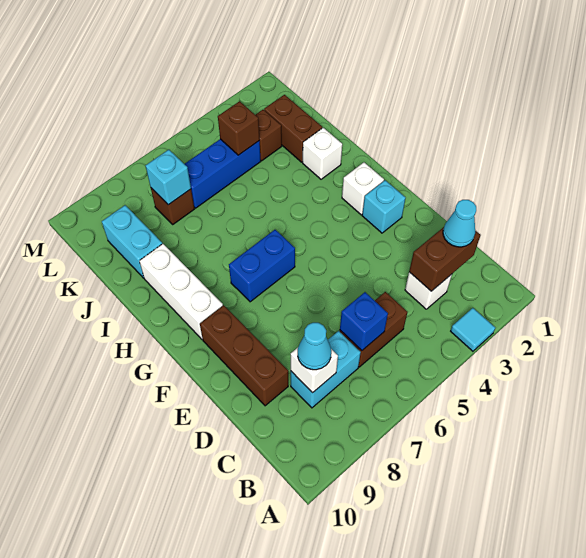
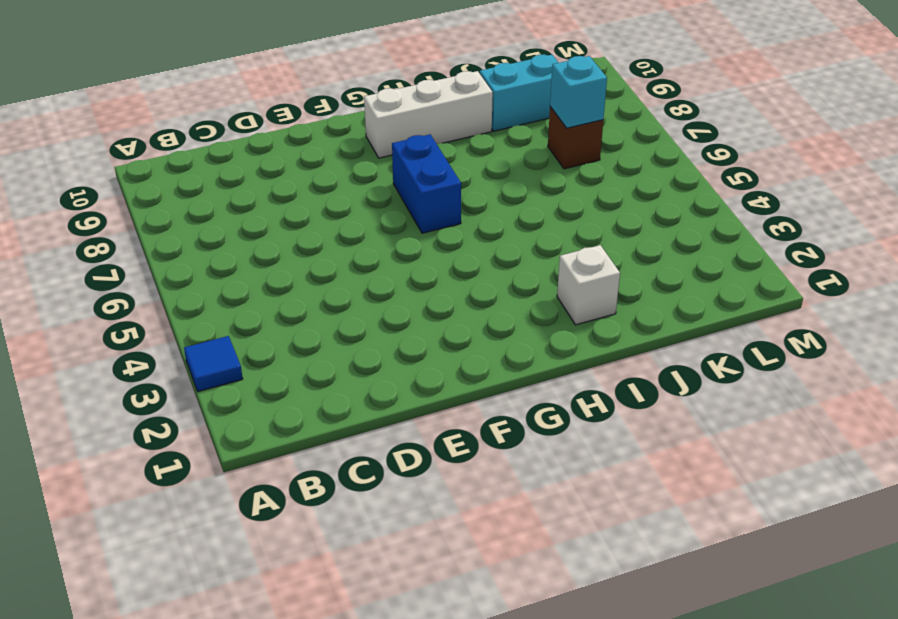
blue 1x1 tile [184,336,243,391] -> cyan 1x1 tile [451,308,495,351]
none -> white 1x1 brick [405,272,452,309]
none -> brown 1x2 brick [340,292,407,367]
none -> cyan 1x2 brick [291,331,361,408]

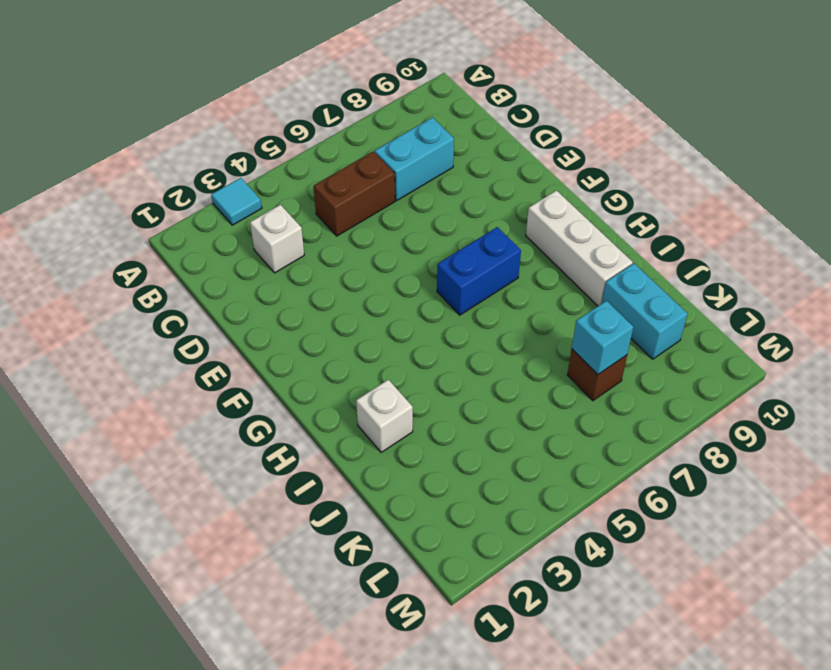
none -> brown 1x3 brick [200,305,288,406]
none -> cyan 1x1 brick [362,180,406,233]
none -> white 1x1 brick [342,162,384,215]

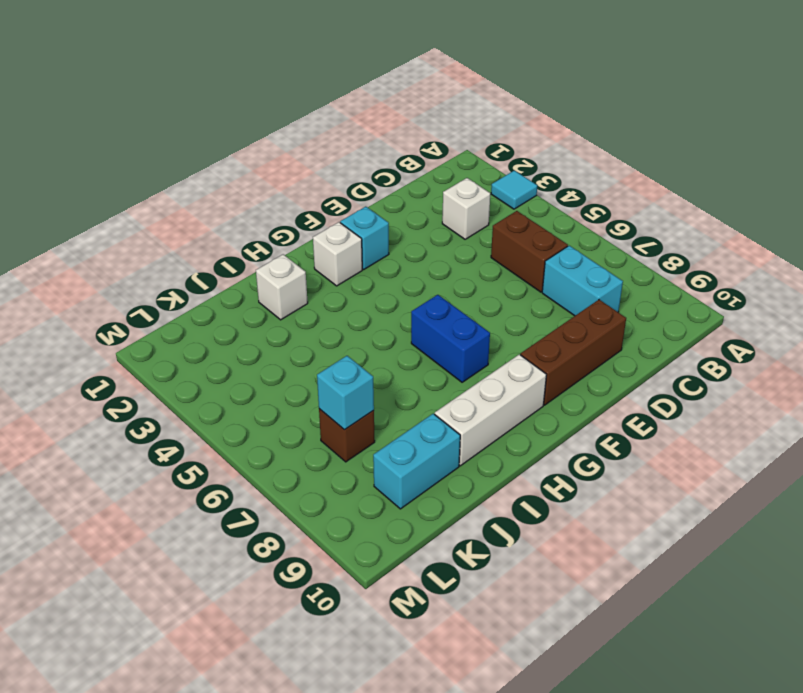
none -> brown 1x2 brick [264,95,322,162]
none -> brown 1x1 brick [256,110,282,161]
none -> blue 1x3 brick [185,139,261,208]

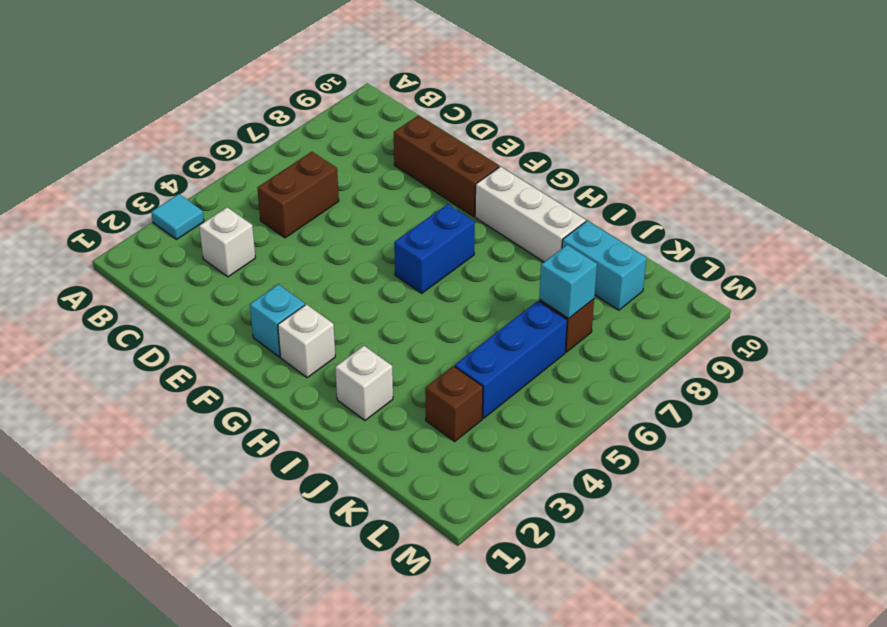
none -> cyan 1x2 brick [291,331,361,408]
none -> brown 1x2 brick [264,95,322,162]
none -> brown 1x2 brick [409,227,481,291]

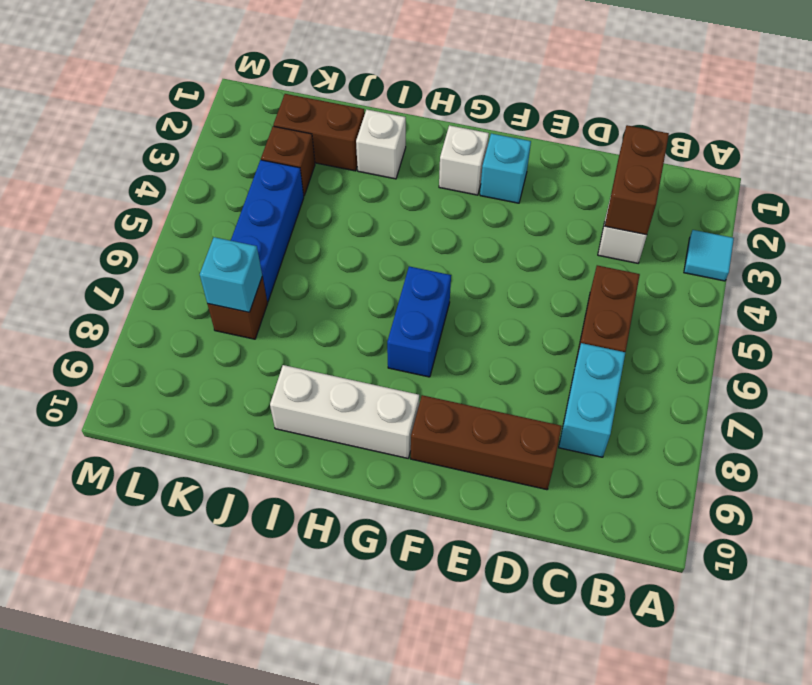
none -> cyan 1x2 brick [102,205,162,278]
none -> blue 1x1 brick [340,292,388,350]
none -> white 1x1 brick [291,348,338,393]

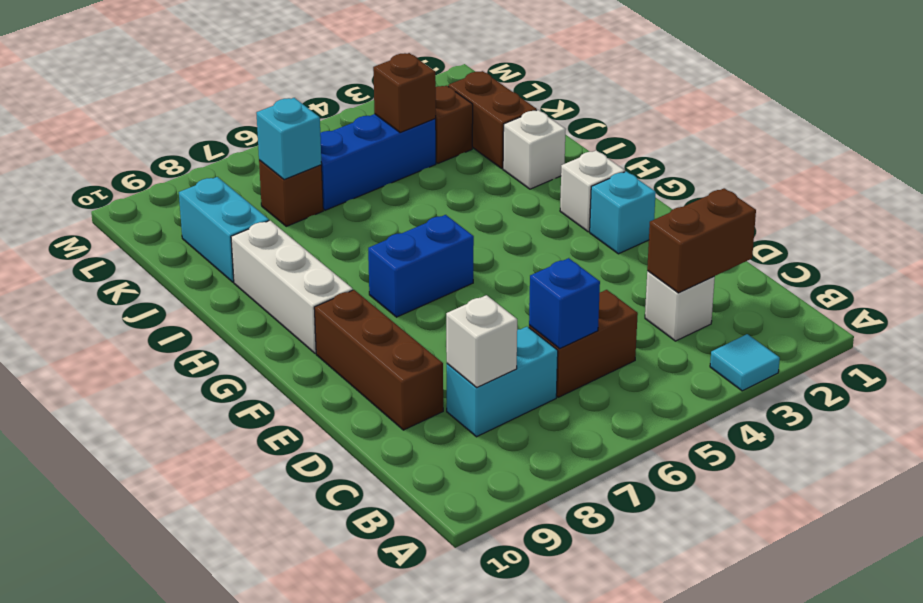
none -> cyan 1x1 cone [443,200,476,247]
none -> cyan 1x1 cone [298,323,331,370]

